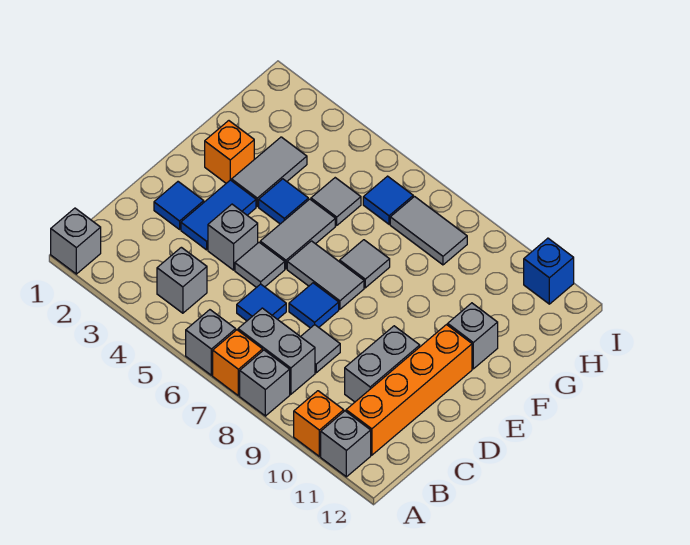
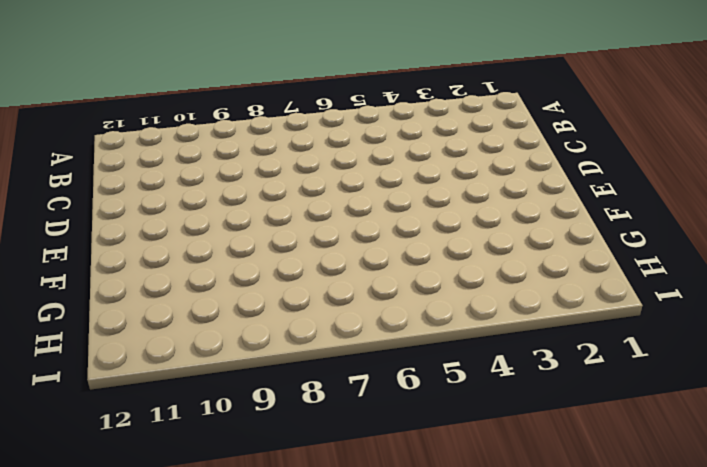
none -> grey 1x1 brick [51,208,101,274]
none -> grey 1x1 brick [186,310,236,375]
none -> orange 1x1 brick [213,330,263,396]

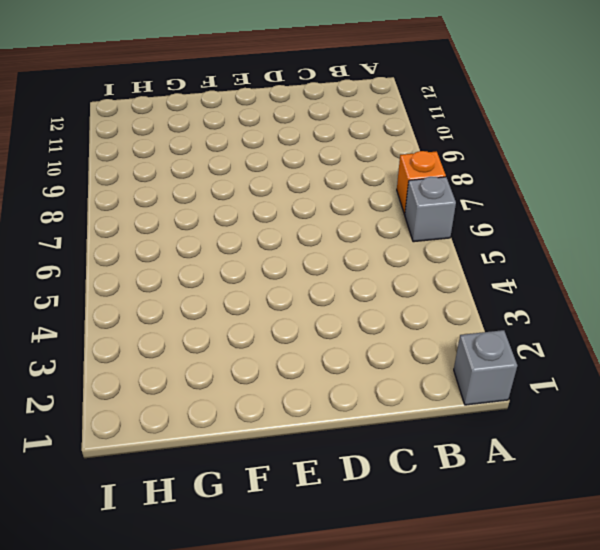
none -> grey 1x1 brick [240,350,290,416]
none -> orange 1x1 brick [294,391,344,456]
none -> grey 1x1 brick [321,411,371,477]

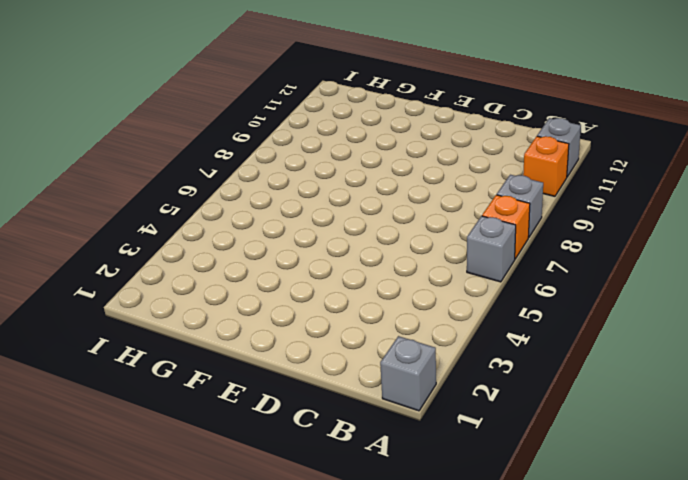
none -> grey 1x1 brick [157,247,207,313]
none -> grey 1x2 brick [238,308,315,394]
none -> orange 1x4 brick [346,325,472,455]

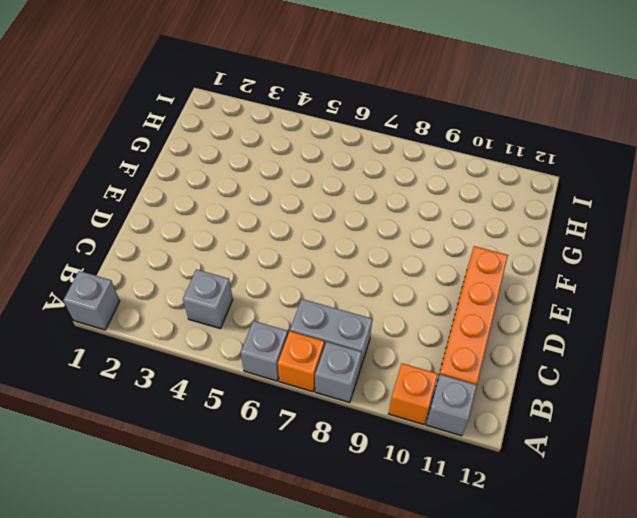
none -> blue 1x1 tile [237,284,286,321]
none -> grey 1x1 tile [301,325,340,373]
none -> grey 1x2 brick [345,326,420,402]

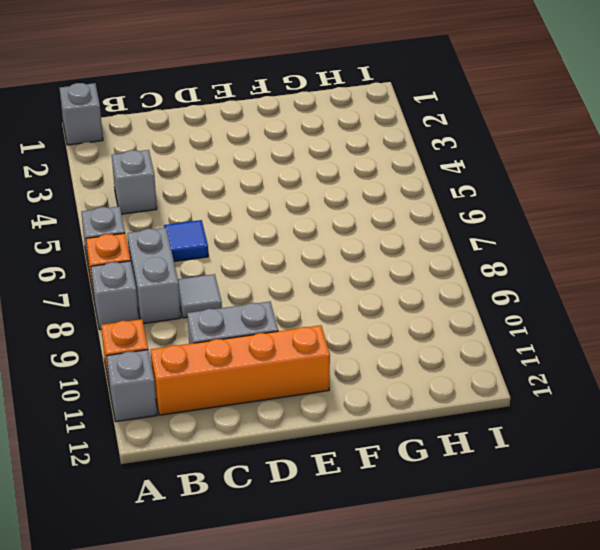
none -> blue 1x1 tile [154,182,204,229]
none -> blue 1x2 tile [181,180,256,250]
none -> grey 1x1 brick [208,204,258,270]

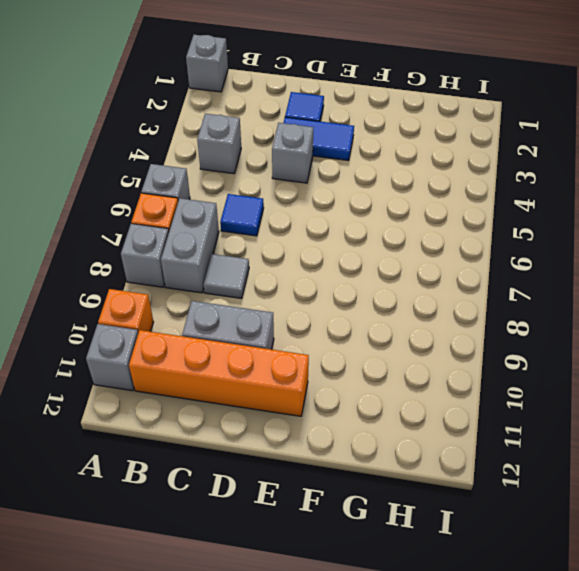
none -> grey 1x1 tile [235,242,285,288]
none -> blue 1x1 tile [289,283,339,328]
none -> grey 1x2 tile [260,199,335,269]

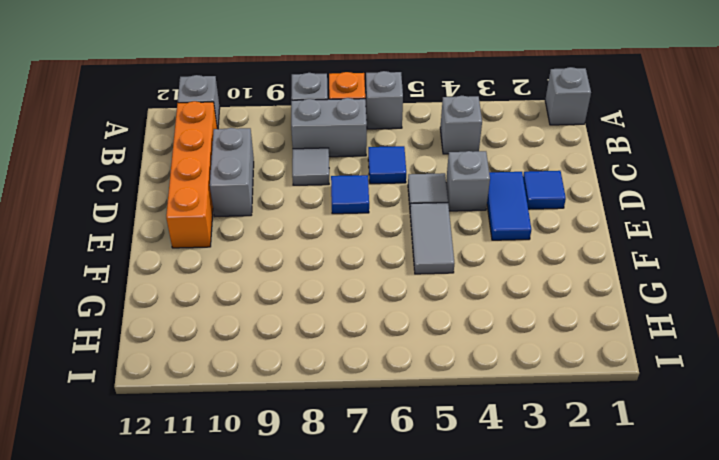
none -> orange 1x1 brick [294,391,344,456]
none -> grey 1x2 tile [287,241,364,309]
none -> orange 1x1 brick [205,121,254,183]

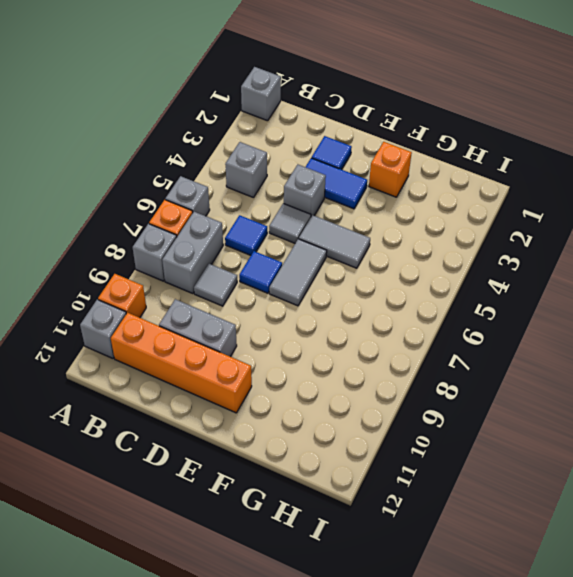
none -> grey 1x2 tile [232,137,307,206]
none -> blue 1x1 tile [259,179,308,224]
none -> grey 1x1 tile [340,240,390,288]

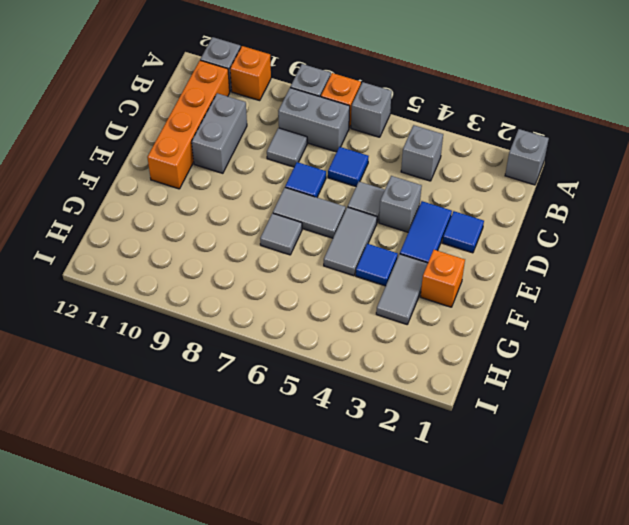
none -> grey 1x1 brick [448,303,498,369]
none -> grey 1x1 tile [311,178,361,225]
none -> blue 1x1 tile [363,176,413,224]

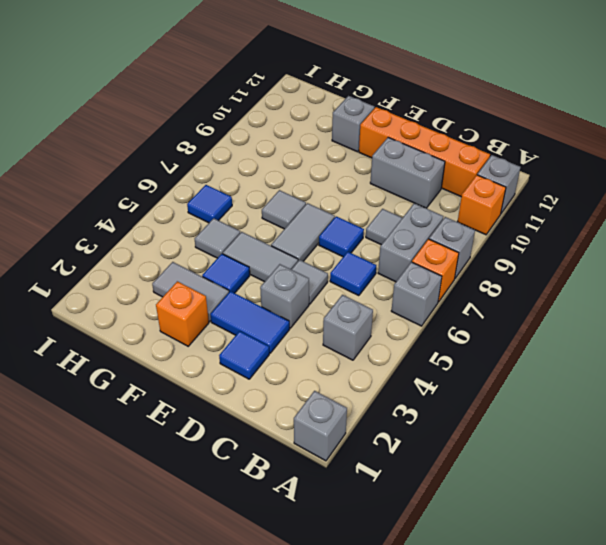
none -> grey 1x2 tile [390,197,467,265]
none -> blue 1x1 brick [524,238,574,304]

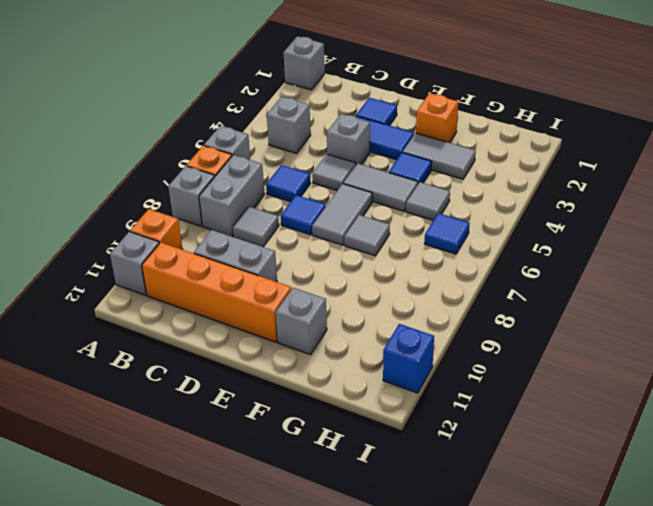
none -> grey 1x2 tile [390,197,467,265]

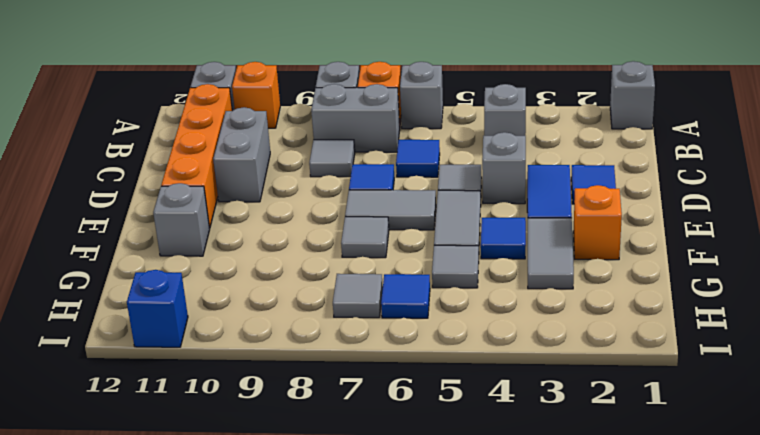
grey 1x1 tile [333,274,383,318] -> grey 1x2 tile [390,197,467,265]

